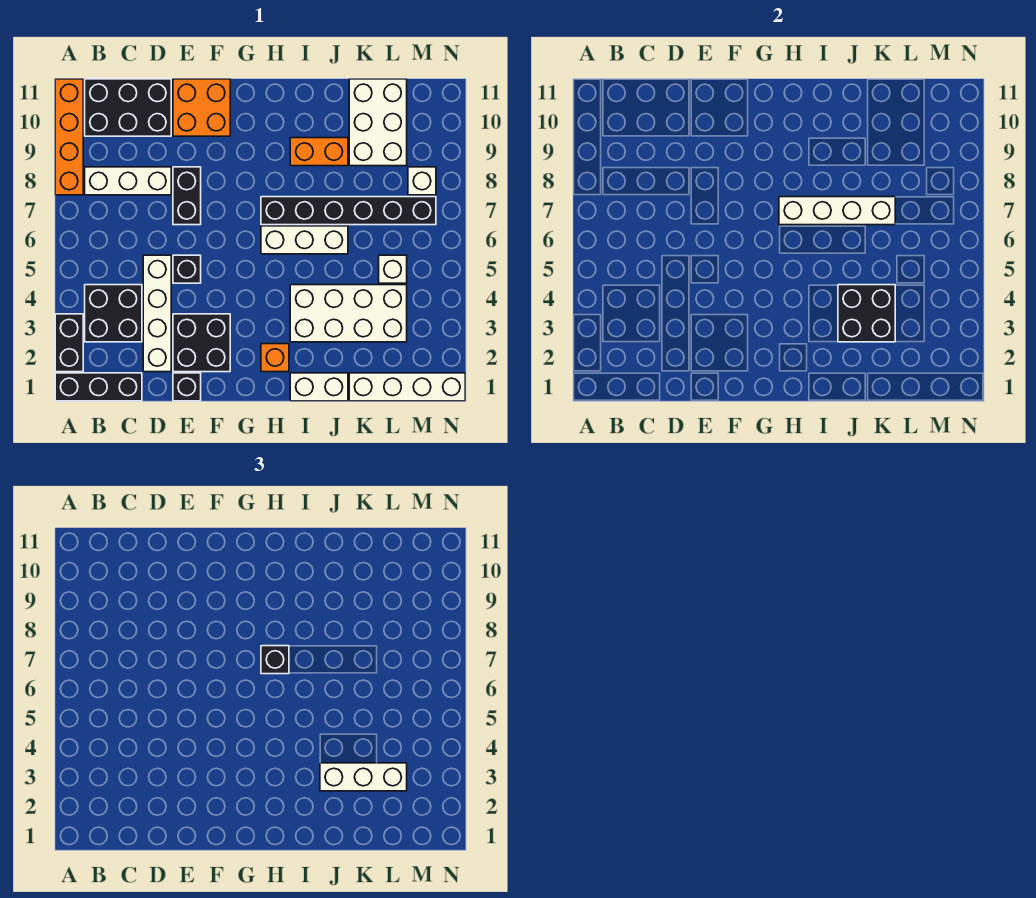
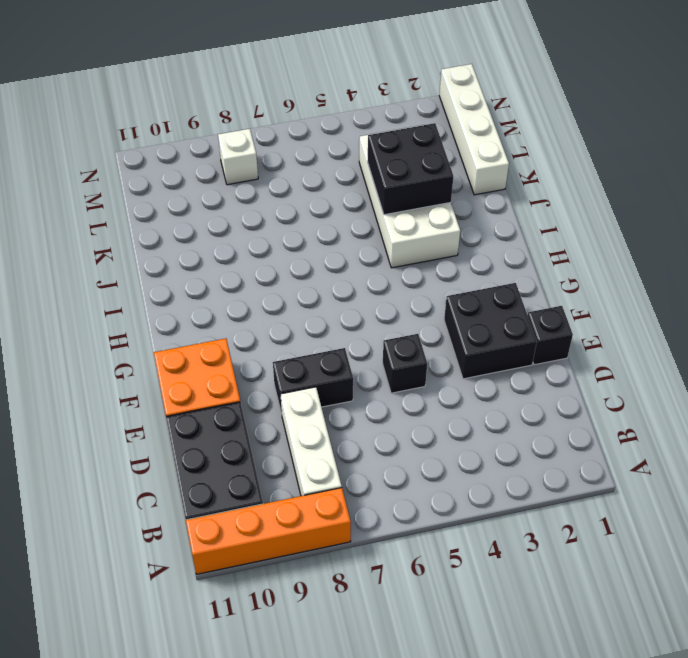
none -> black 1x3 brick [55,373,142,401]
none -> black 1x2 brick [55,314,83,372]
none -> black 2x2 brick [85,285,142,342]

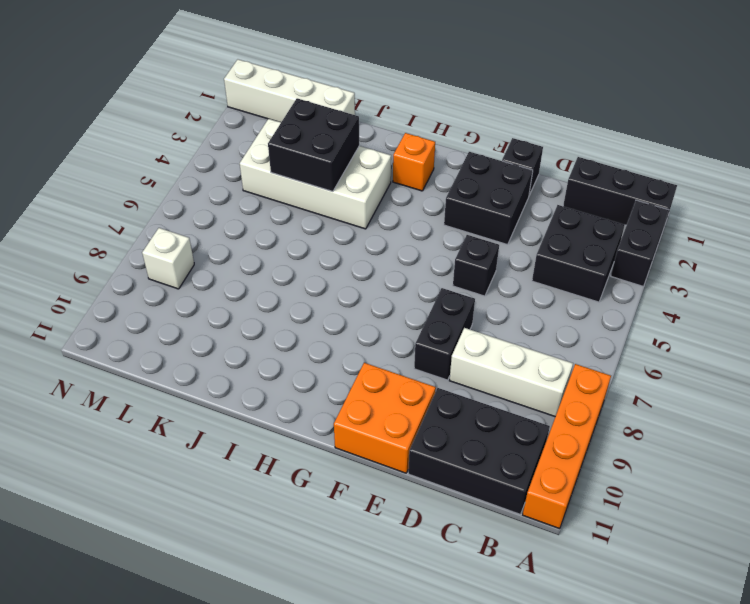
none -> white 1x4 brick [143,255,171,372]
none -> white 1x3 brick [261,226,348,254]
none -> black 1x6 brick [261,197,436,225]

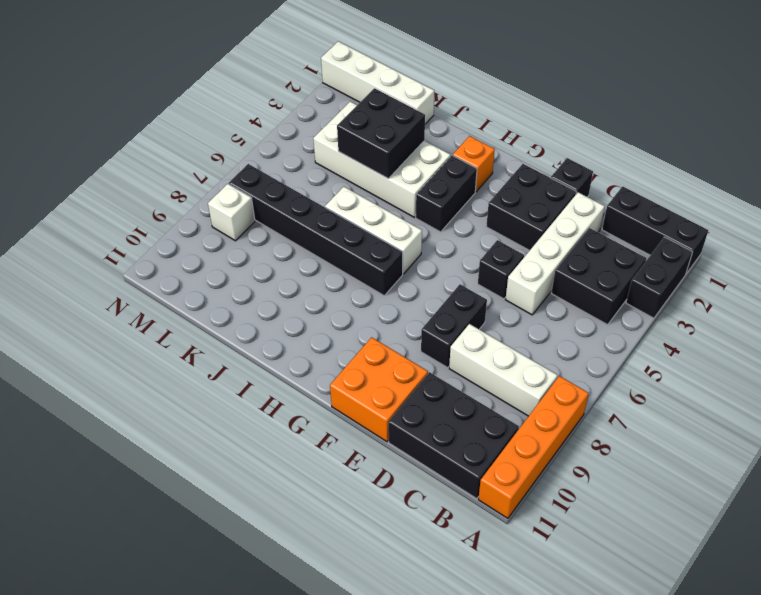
black 1x2 brick [416,155,477,232] -> none
none -> white 1x2 brick [290,373,348,401]
none -> orange 1x2 brick [290,138,348,166]
none -> white 2x3 brick [349,79,407,166]

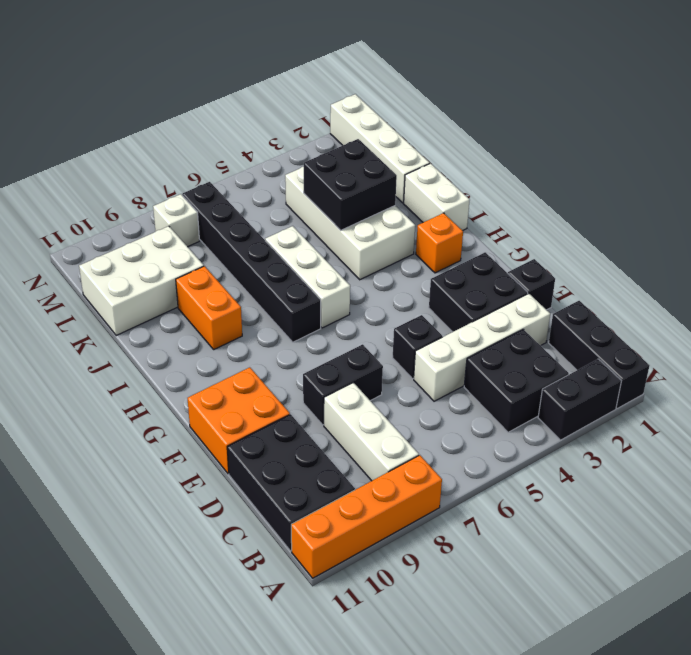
none -> white 1x1 brick [379,255,407,283]
none -> white 1x4 brick [779,197,895,225]
none -> black 1x1 brick [261,646,289,674]

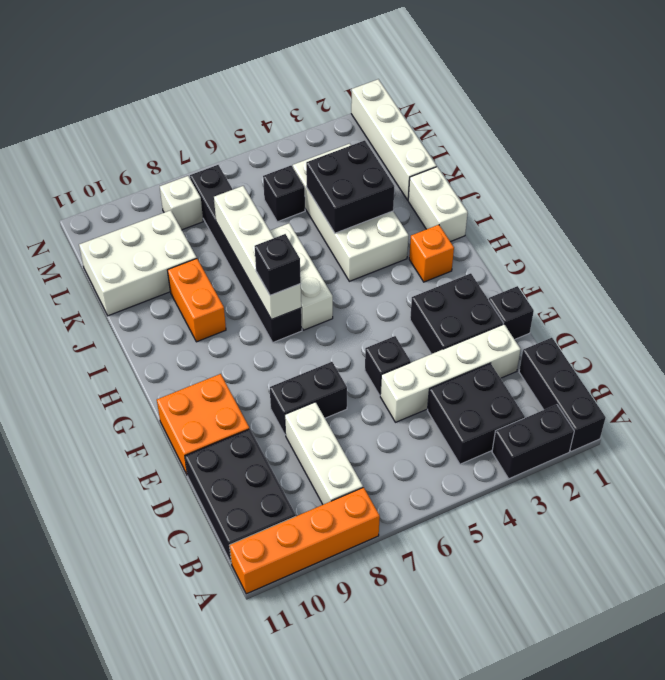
black 1x1 brick [263,165,305,222] -> white 1x1 brick [379,255,407,283]
none -> white 1x3 brick [320,763,407,791]

